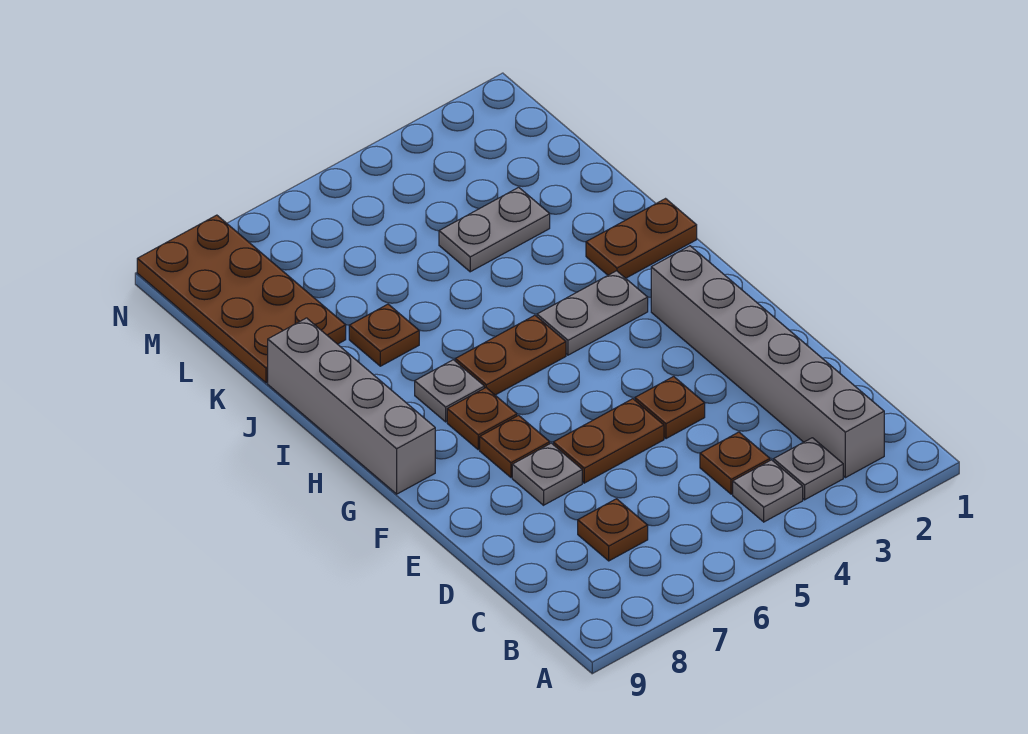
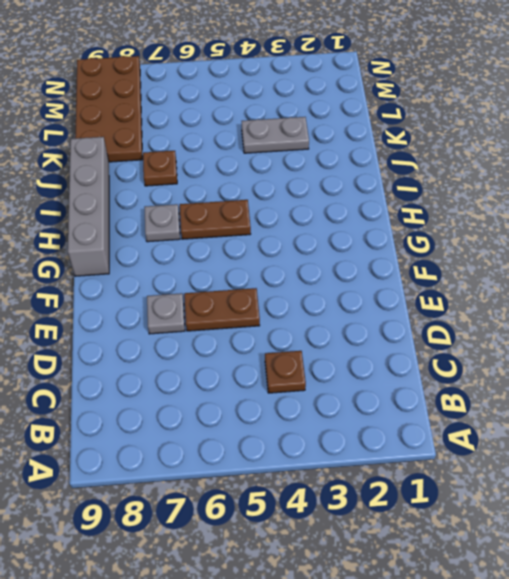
none -> grey 1x6 brick [651,246,884,478]
none -> grey 1x1 plate [774,438,843,500]
none -> grey 1x1 plate [733,460,803,522]

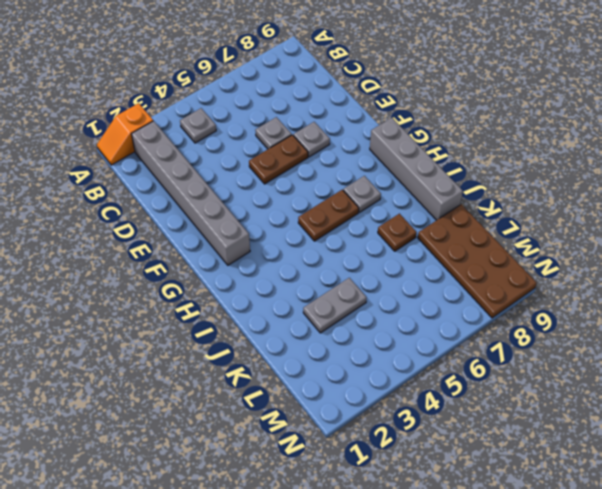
orange 1x2 slope [97,103,153,165] -> none
grey 1x1 plate [255,117,292,149] -> grey 1x1 plate moved to [774,438,843,500]
none -> brown 1x1 plate [700,432,770,494]
none -> brown 1x1 plate [578,499,648,561]
none -> brown 1x1 plate [635,376,705,439]

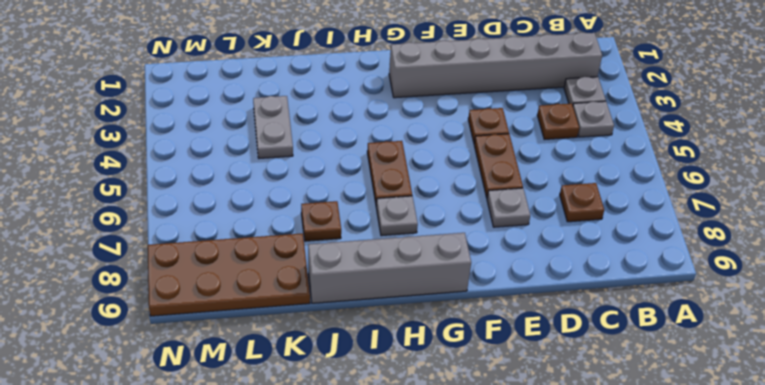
none -> brown 1x1 plate [480,415,550,477]
none -> brown 1x1 plate [447,388,517,450]
none -> grey 1x2 plate [537,271,648,355]

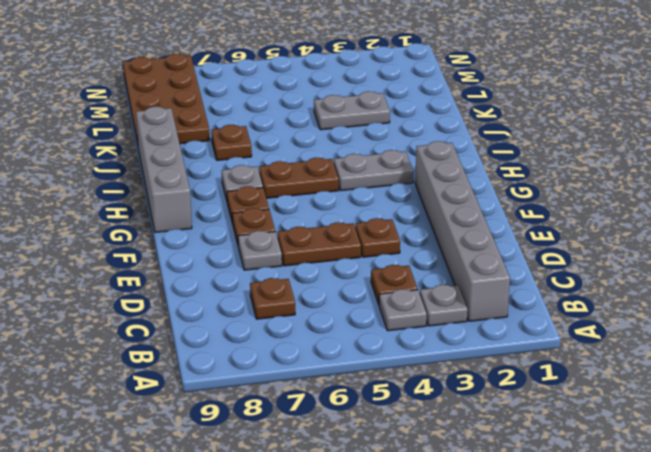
none -> brown 1x2 plate [586,199,697,278]

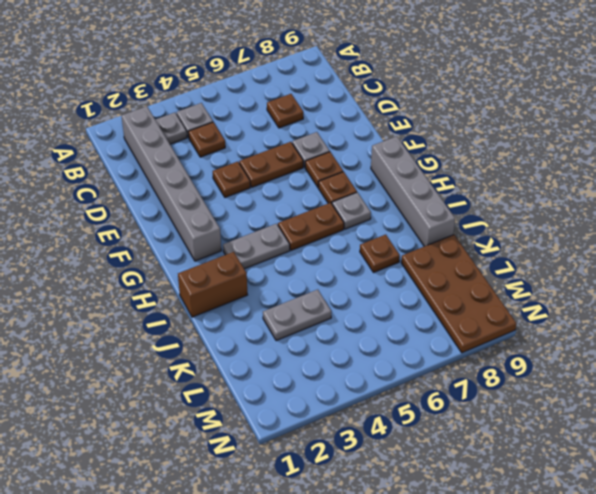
brown 1x2 brick [178,252,247,317] -> brown 1x2 plate [586,199,697,278]

